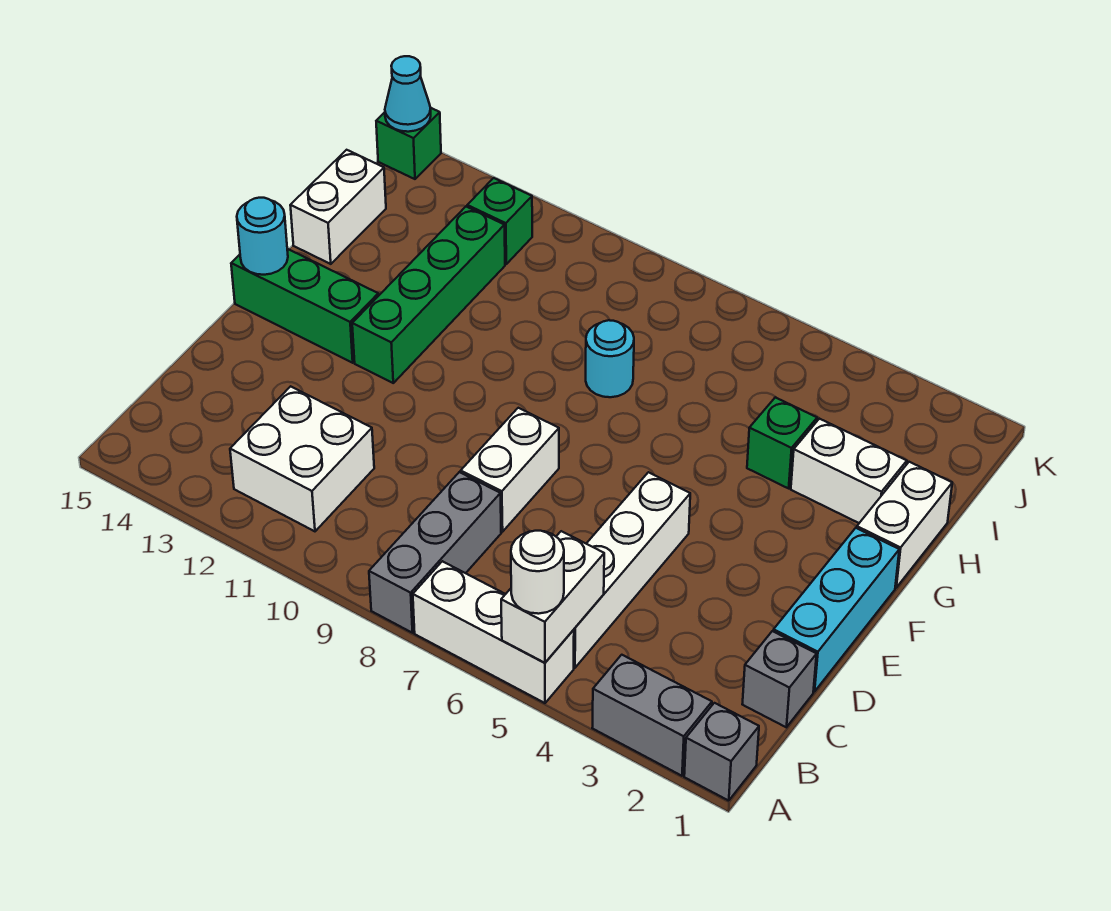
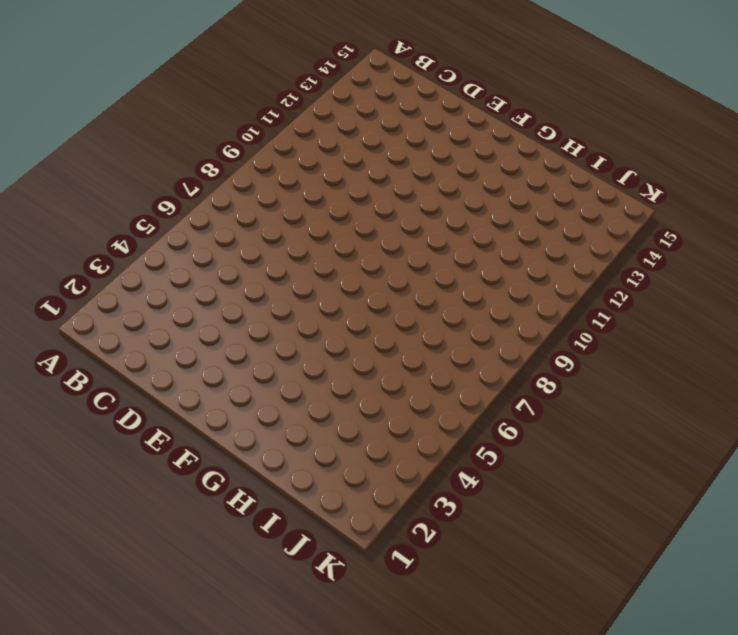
none -> grey 1x1 brick [684,703,759,801]
none -> grey 1x2 brick [592,655,712,776]
none -> white 1x3 brick [413,561,574,703]

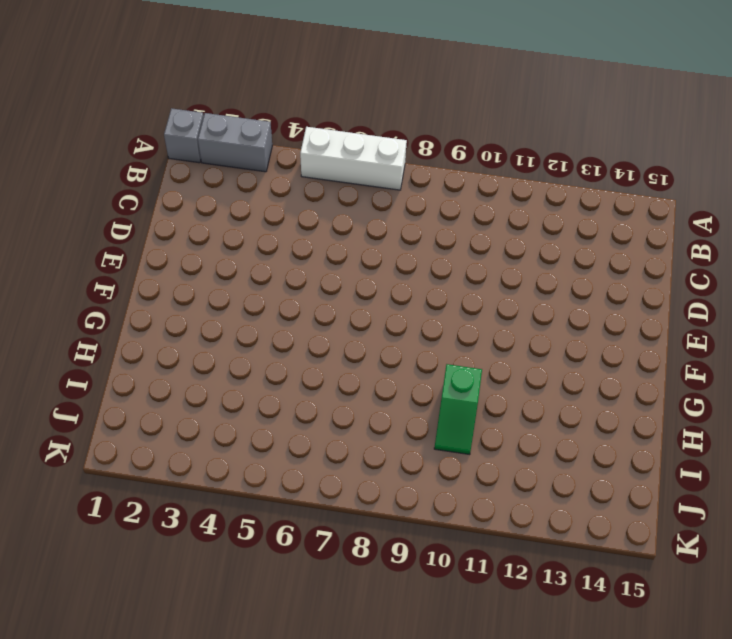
green 1x2 slope [434,364,482,455] -> none
none -> grey 1x3 brick [369,472,501,633]
none -> white 1x4 brick [574,472,690,668]
none -> white 2x2 brick [230,386,374,531]

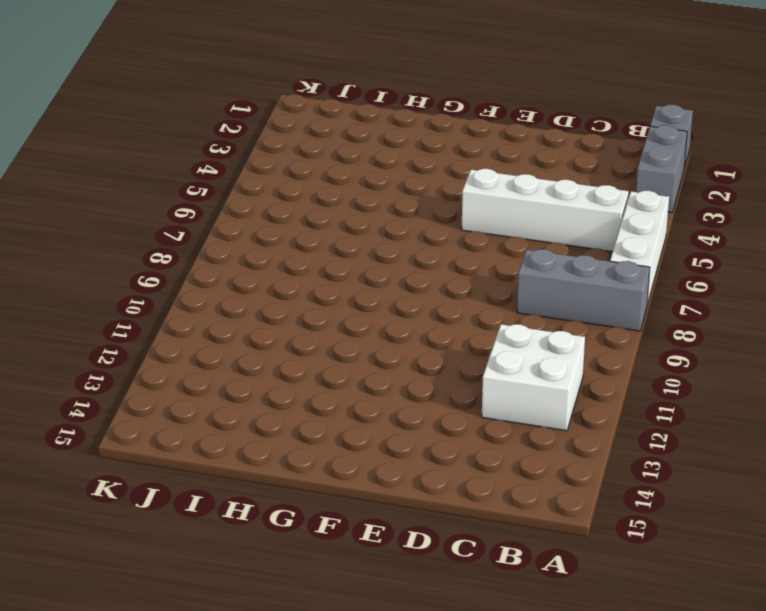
none -> grey 1x1 brick [742,631,817,727]
none -> cyan 1x3 brick [773,528,899,692]
none -> white 1x2 brick [461,408,559,532]

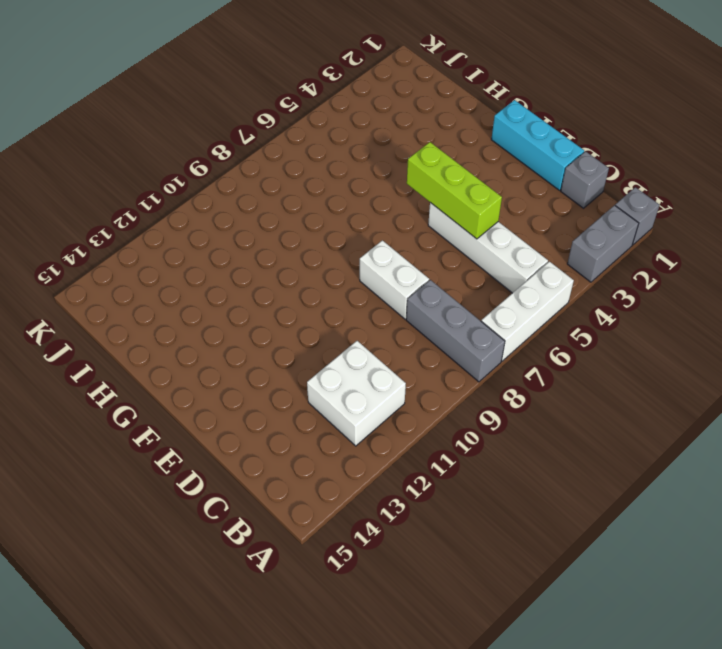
lime 1x3 brick [407,142,502,239] -> none
none -> green 1x4 brick [352,207,505,383]
none -> green 1x3 brick [231,249,378,363]
none -> white 1x2 brick [857,462,952,588]

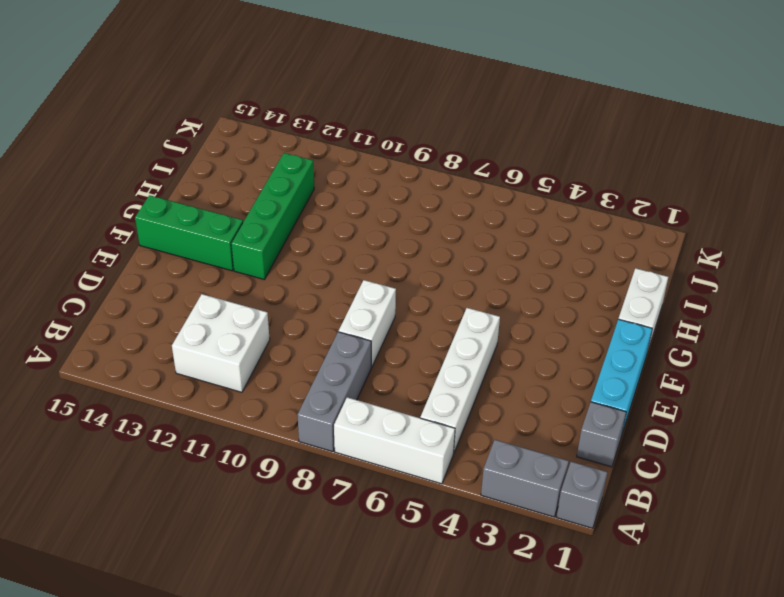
none -> white 1x2 brick [791,419,907,523]
none -> green 1x1 brick [747,397,817,488]
none -> cyan 1x1 round brick [586,320,634,397]

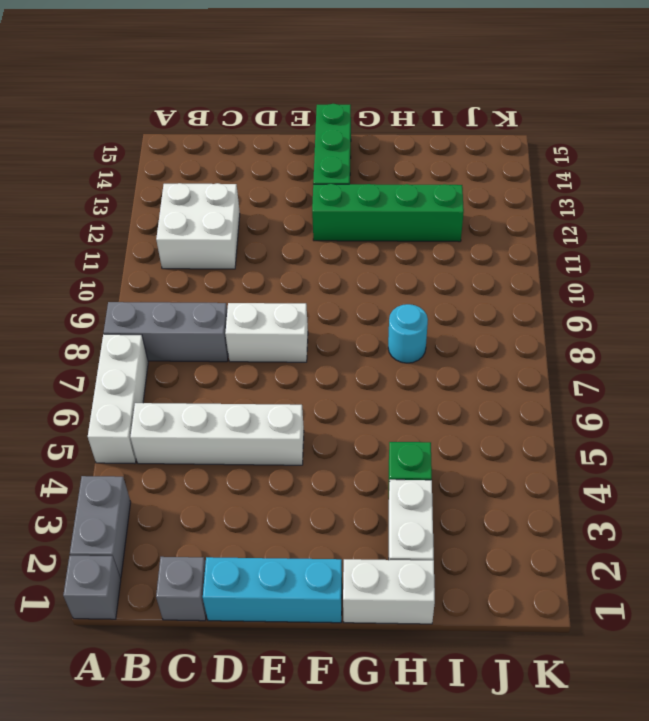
none -> white 1x2 brick [290,150,386,264]
none -> green 1x1 brick [467,178,532,264]
none -> green 1x1 brick [376,108,441,179]

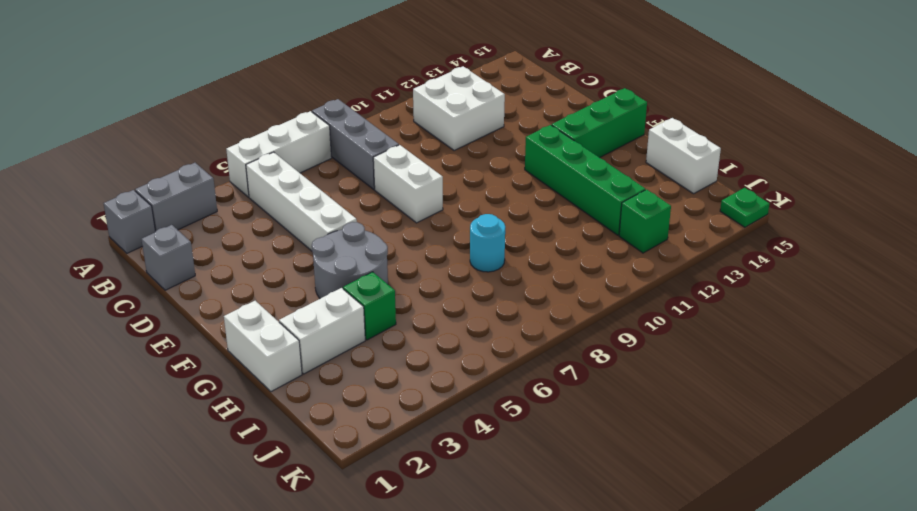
grey 2x2 round brick [312,222,388,299] -> none
green 1x1 plate [720,188,769,227] -> green 1x1 brick [376,108,441,179]
none -> cyan 1x3 brick [773,528,899,692]
none -> white 1x2 brick [501,531,604,663]
none -> cyan 1x1 round brick [237,198,288,275]

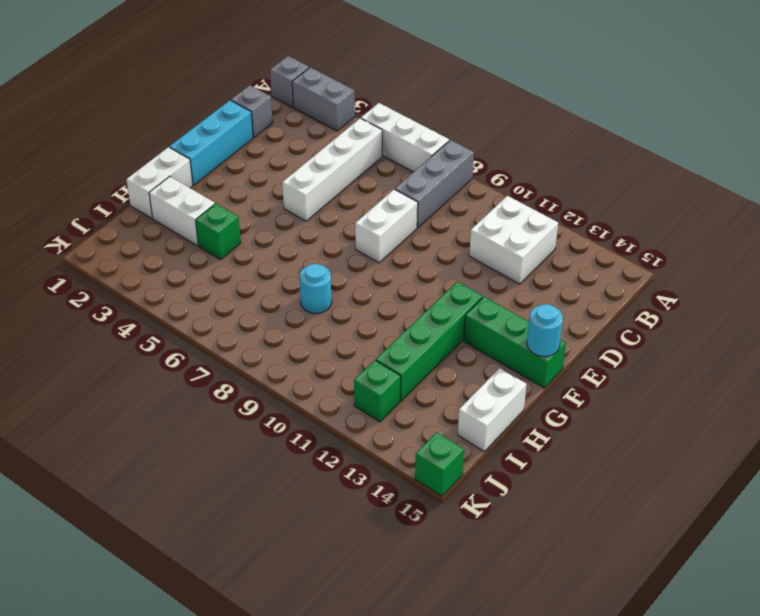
none -> white 1x2 brick [501,531,604,663]
none -> cyan 1x1 cone [385,56,431,132]
none -> white 1x1 round brick [511,531,564,614]

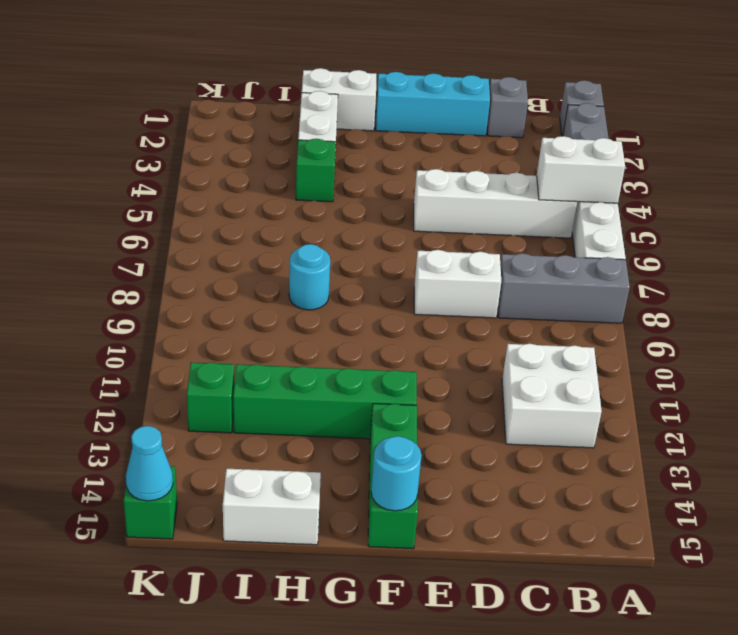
none -> white 1x1 round brick [511,531,564,614]

